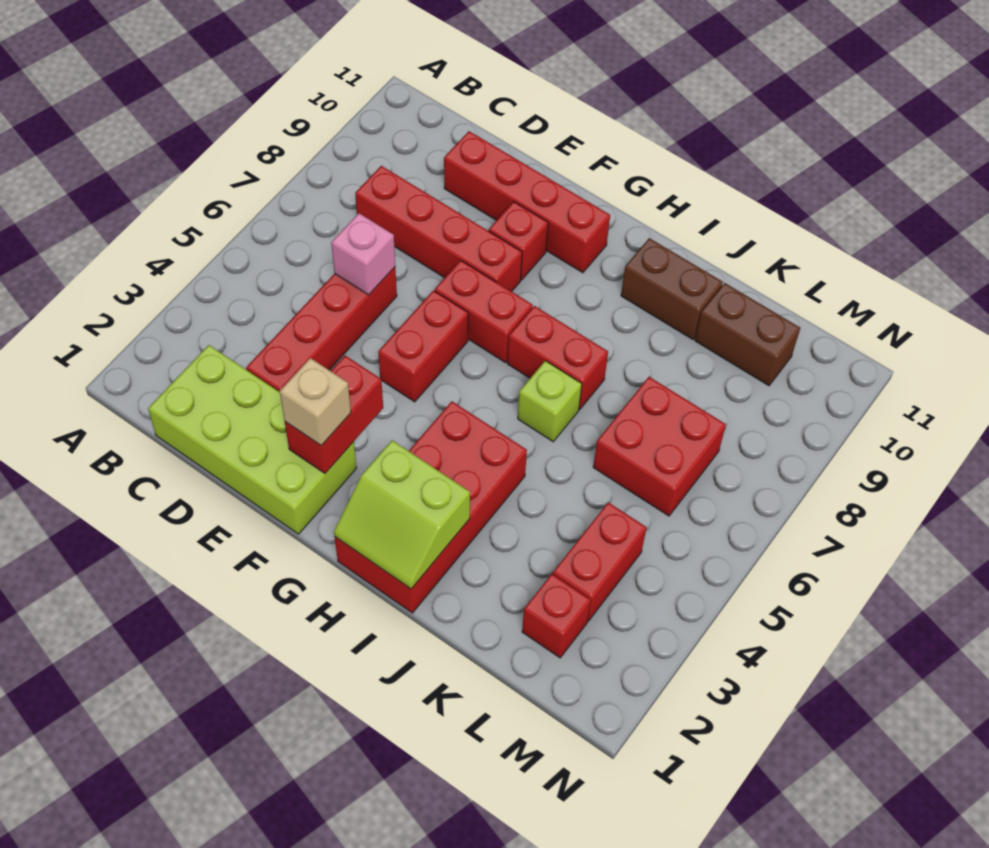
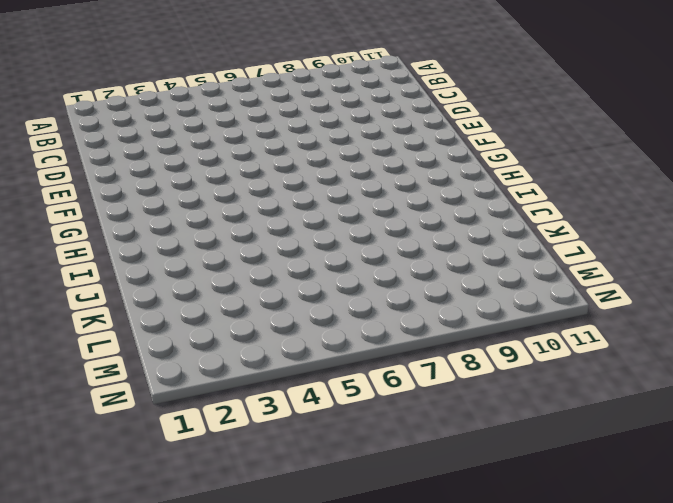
none -> lime 2x4 brick [148,345,356,534]
none -> red 1x4 brick [355,166,522,291]
none -> red 1x4 brick [246,267,397,392]

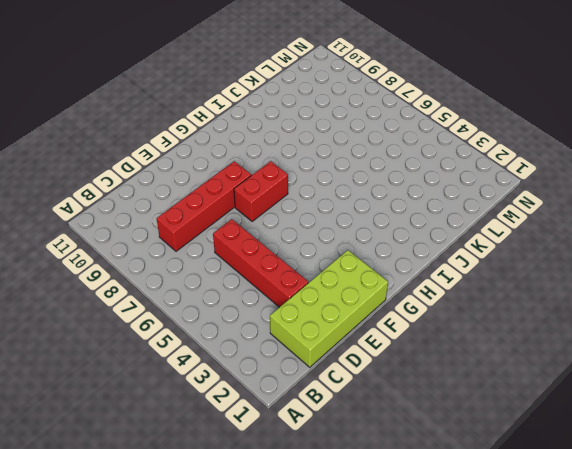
none -> red 1x4 brick [444,131,610,273]
none -> red 1x2 brick [378,291,468,402]
none -> red 1x1 brick [489,202,548,280]

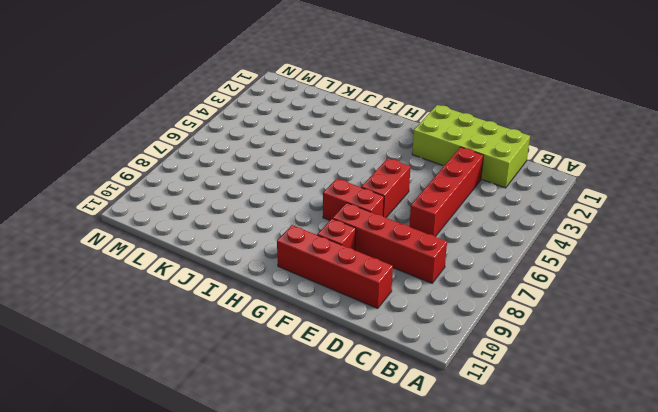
none -> red 2x4 brick [335,401,527,613]
none -> red 1x2 brick [507,306,608,409]
none -> lime 1x1 brick [518,361,582,442]

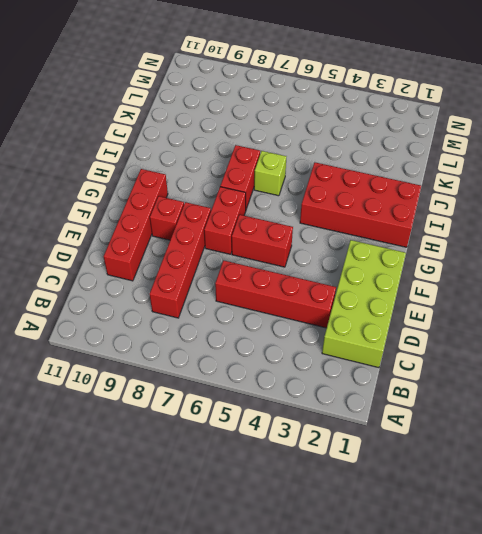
none -> brown 1x2 brick [621,238,723,339]
none -> red 2x2 brick [593,377,726,516]
none -> brown 1x2 brick [695,283,800,386]

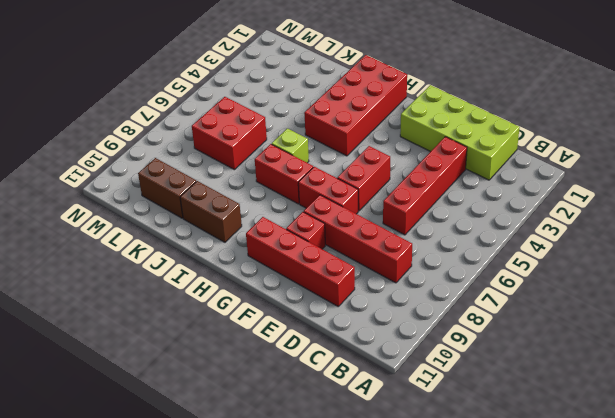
none -> red 1x1 brick [522,574,591,658]
none -> red 1x2 brick [553,502,647,621]
none -> pink 1x1 brick [331,213,395,295]

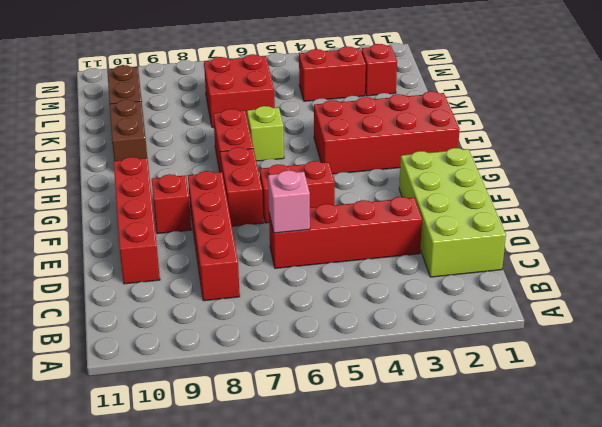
none -> red 1x2 brick [285,356,383,473]
none -> lime 2x2 slope [334,440,470,589]
none -> tan 1x1 brick [280,358,351,445]

